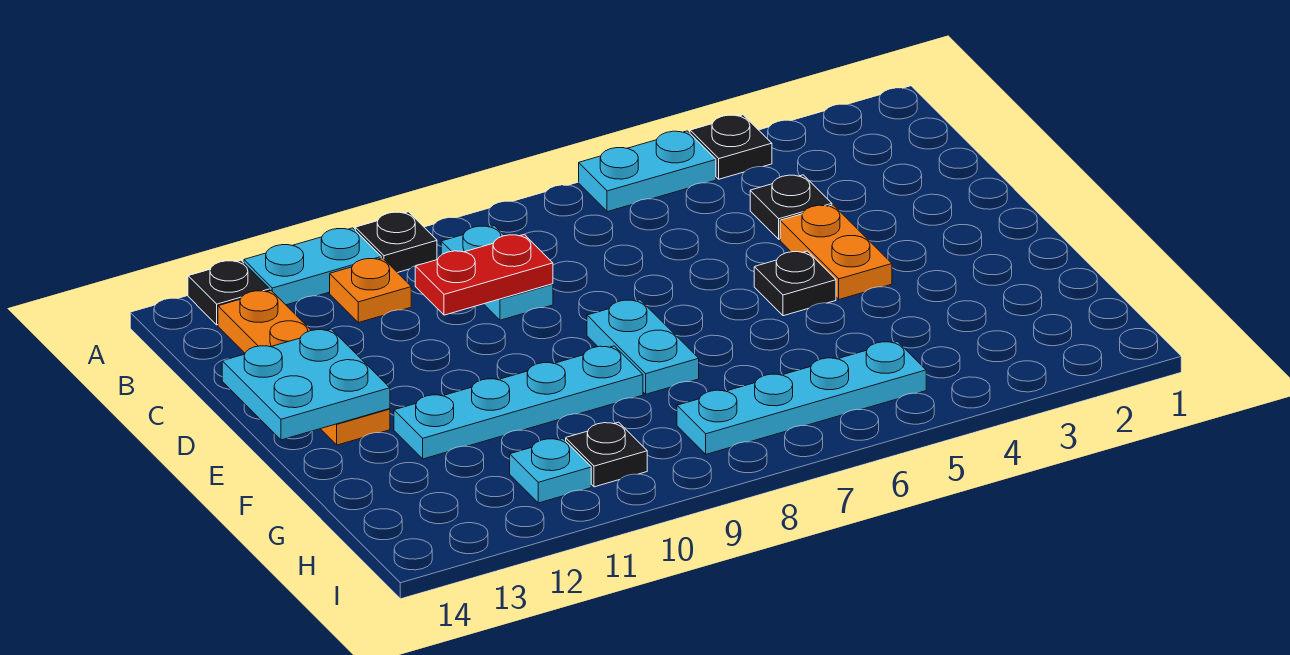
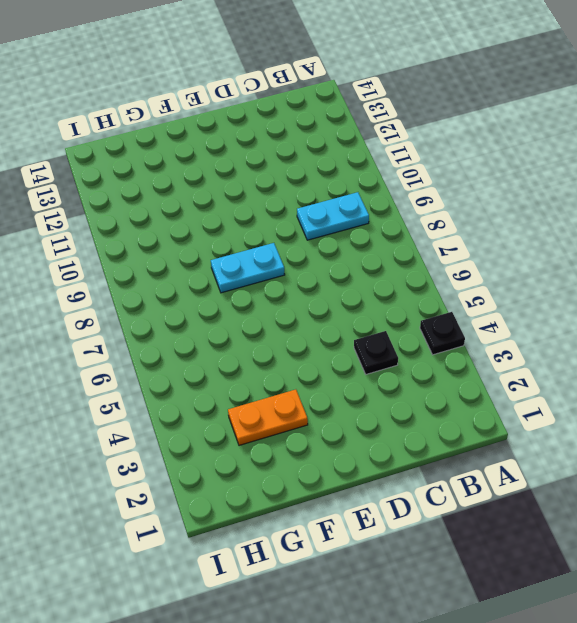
orange 1x2 plate [228,390,308,445] -> orange 1x2 plate moved to [780,205,892,299]
none -> cyan 1x2 plate [579,131,716,212]
none -> black 1x1 plate [355,212,437,273]
none -> cyan 1x2 plate [244,228,381,305]

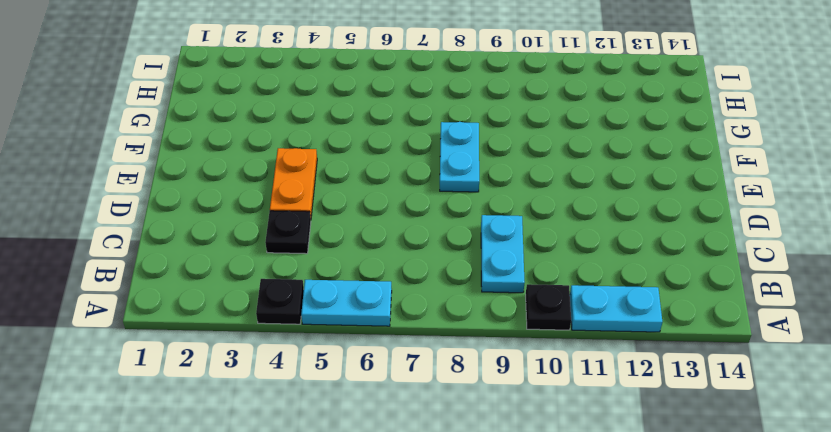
none -> black 1x1 plate [188,260,270,325]
none -> orange 1x1 plate [330,258,411,323]
none -> orange 1x4 plate [218,291,390,445]

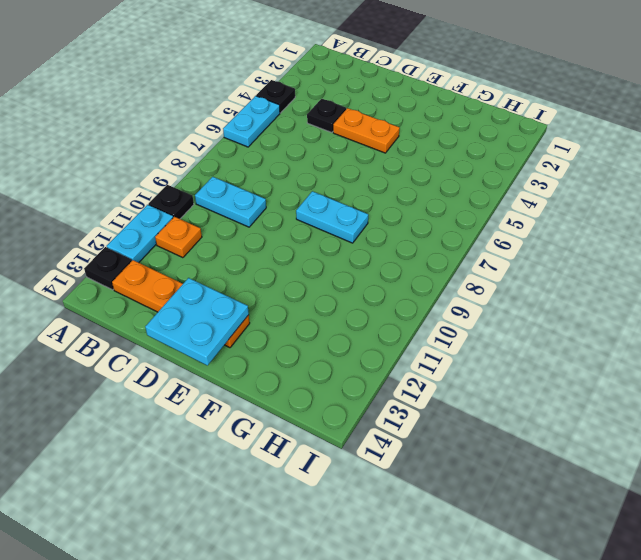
none -> black 1x1 plate [754,251,836,316]
none -> cyan 1x4 plate [394,346,643,459]
none -> cyan 1x4 plate [677,341,926,454]

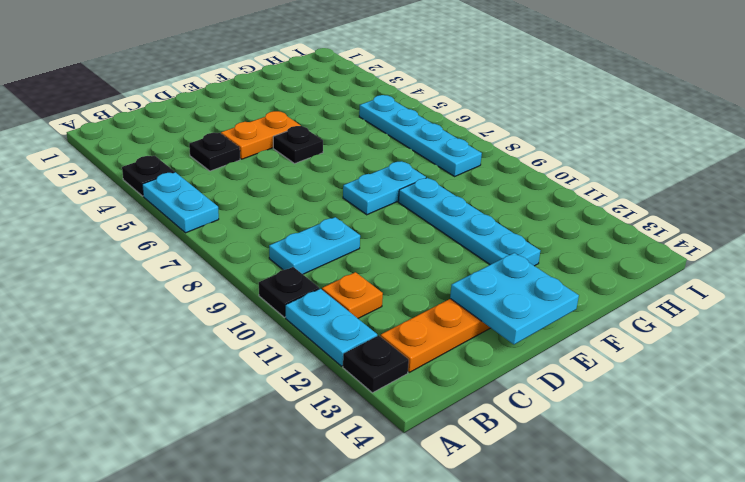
none -> black 1x1 plate [566,422,647,487]
none -> cyan 1x1 plate [510,439,591,503]
none -> red 1x2 plate [415,234,553,315]

